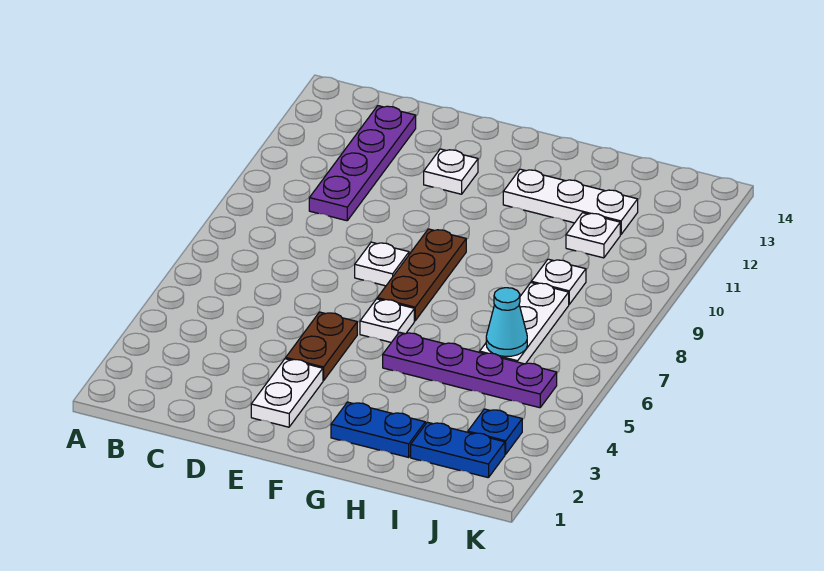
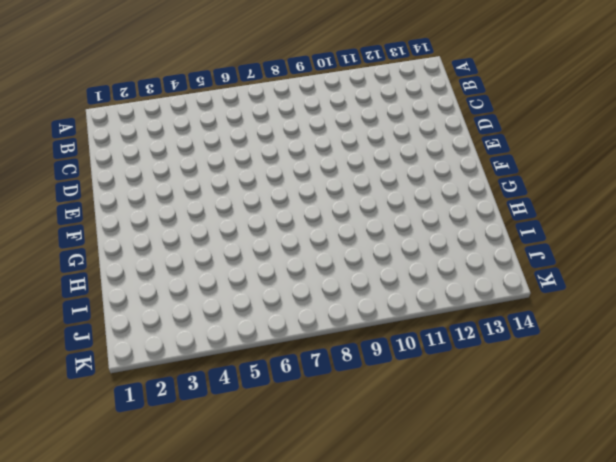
none -> purple 1x4 plate [309,106,416,221]
none -> white 1x2 plate [251,359,323,427]
none -> brown 1x2 plate [286,312,357,381]

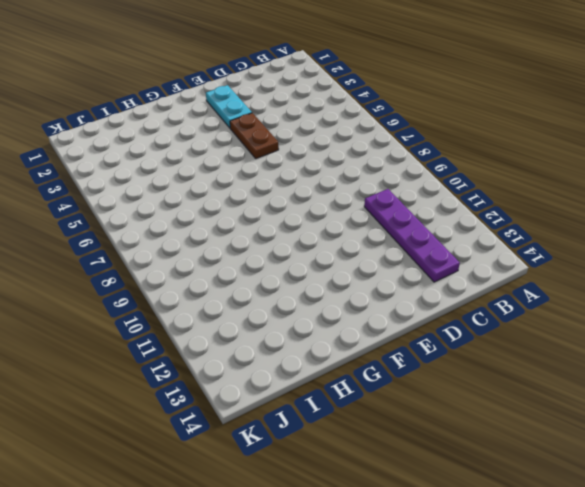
cyan 1x2 plate [206,85,252,128] -> white 1x2 plate [251,359,323,427]
none -> white 1x1 plate [355,242,409,286]
none -> white 1x1 plate [424,149,478,194]
none -> white 1x1 plate [360,299,414,342]

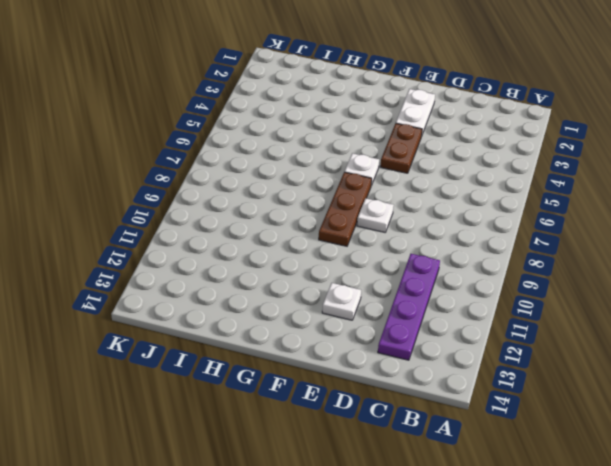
none -> blue 1x2 plate [331,402,425,457]
none -> purple 1x4 plate [383,332,557,408]
none -> white 1x3 plate [503,169,638,235]

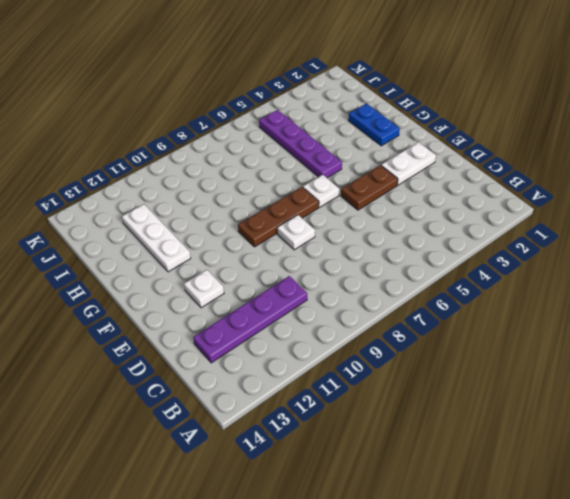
none -> blue 1x2 plate [411,422,505,478]
none -> white 1x3 plate [480,283,569,364]
none -> white 1x1 plate [531,259,586,304]

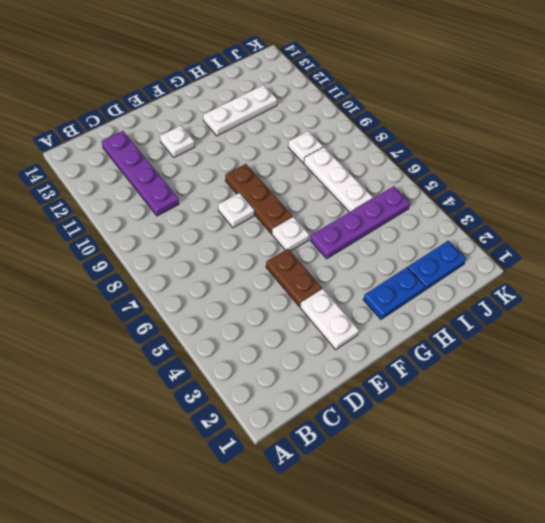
none -> white 1x1 plate [566,213,620,258]
none -> blue 1x1 plate [468,409,522,454]
none -> cyan 1x1 cone [486,288,527,357]

